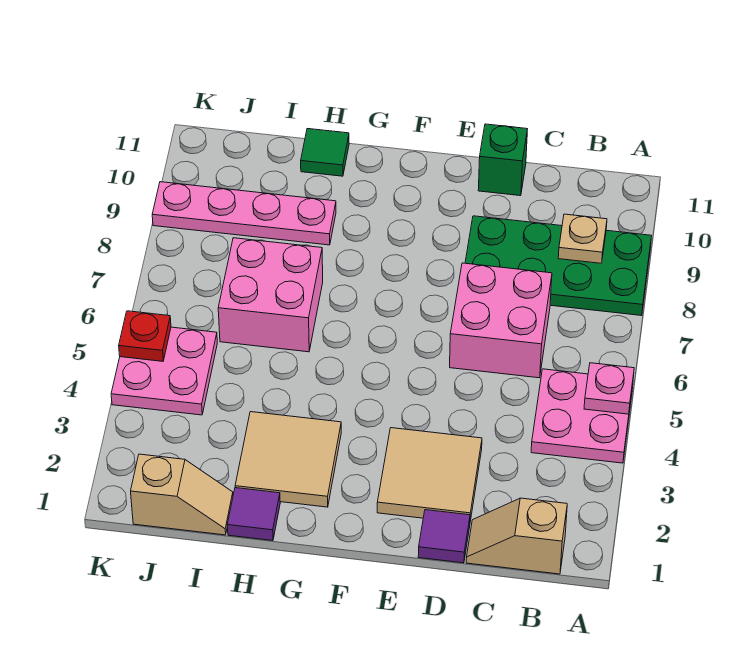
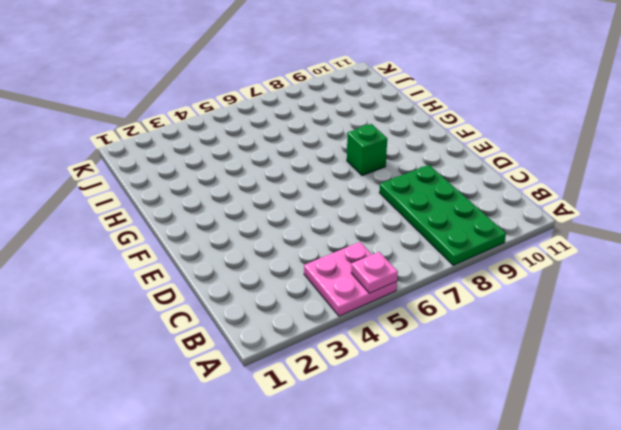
green 1x1 brick [347,124,387,176] -> green 1x1 brick moved to [478,124,527,196]
none -> tan 1x2 slope [466,498,567,574]
none -> pink 2x2 brick [450,263,552,378]
none -> purple 1x1 tile [418,510,470,563]

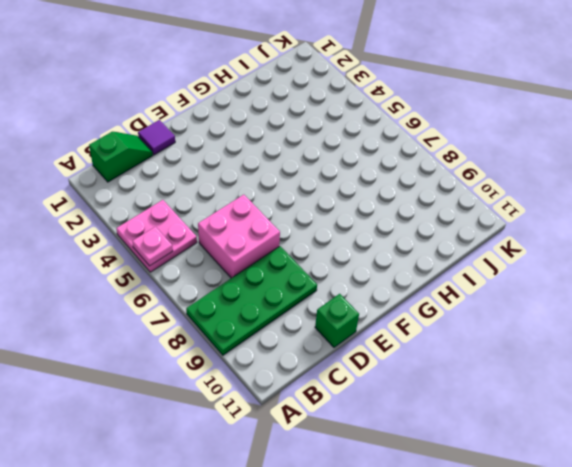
green 1x2 slope [89,132,153,182] -> tan 1x2 slope [466,498,567,574]
none -> tan 2x2 tile [377,428,482,521]
none -> tan 2x2 tile [235,412,341,507]
none -> purple 1x1 tile [227,488,280,541]

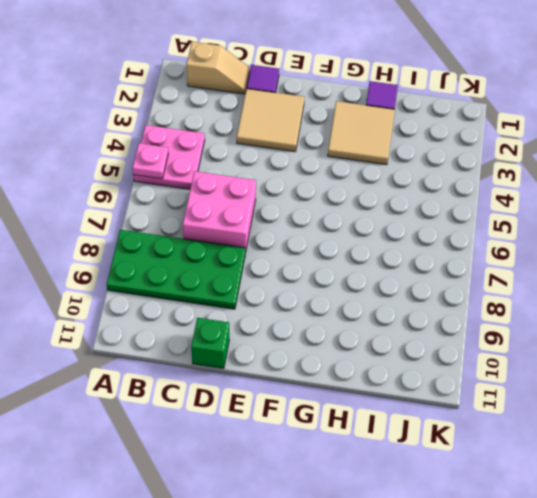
none -> pink 2x2 brick [218,238,323,352]
none -> pink 1x4 plate [152,182,336,245]
none -> green 1x1 tile [301,129,349,176]

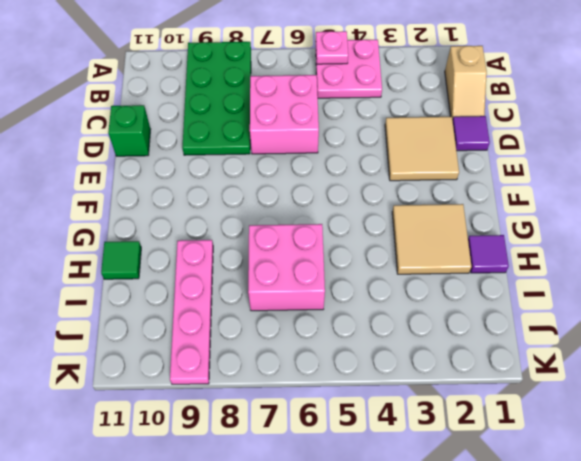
none -> tan 1x2 slope [131,454,233,535]
none -> pink 2x2 plate [111,327,217,415]
none -> tan 1x1 plate [558,214,607,263]

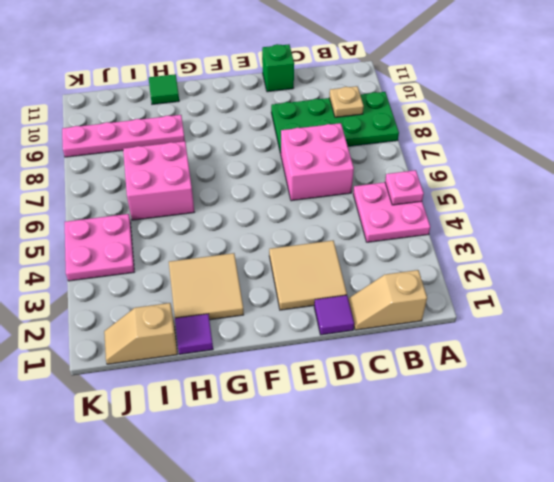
tan 1x2 slope [104,303,177,364] -> tan 1x2 slope turned to [131,454,233,535]
none -> red 1x1 plate [119,311,171,361]

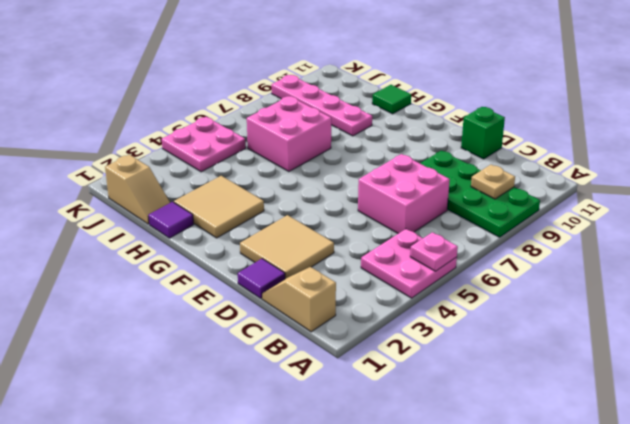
none -> red 1x1 plate [119,311,171,361]

